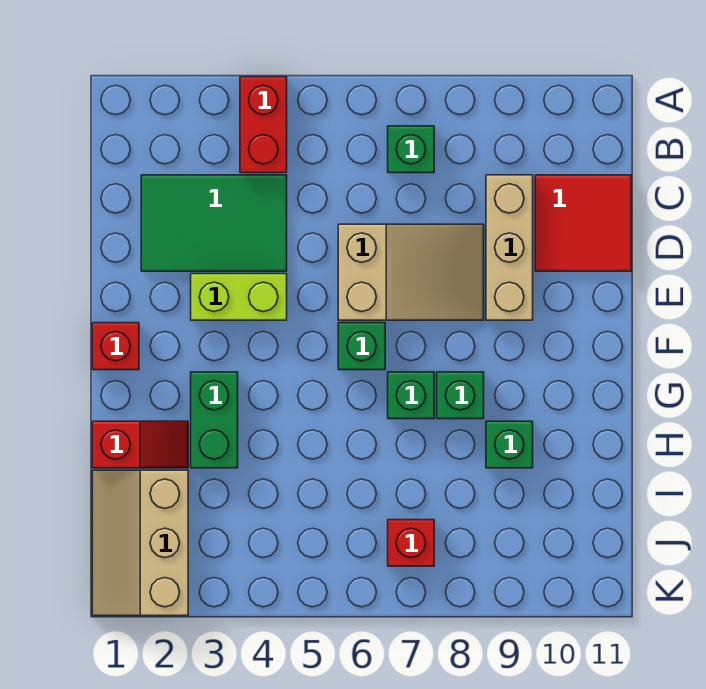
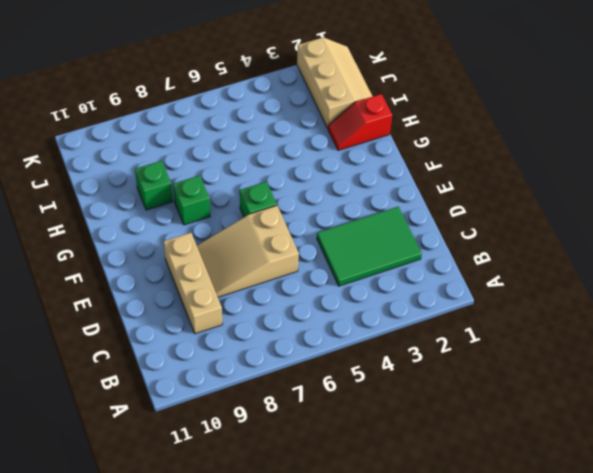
none -> red 1x2 brick [240,77,287,173]
none -> green 1x1 brick [388,126,434,173]
none -> red 2x2 tile [535,175,631,271]

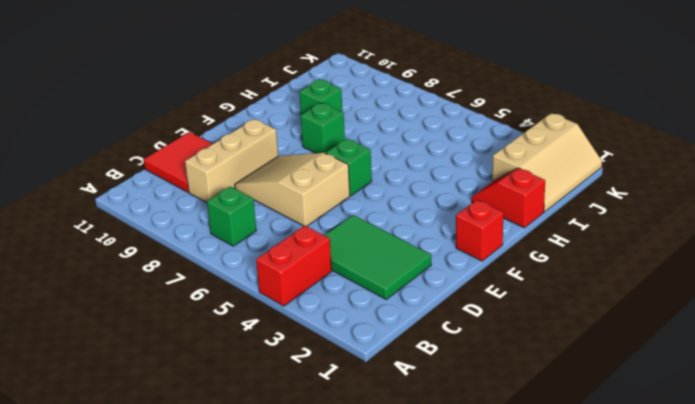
none -> lime 1x2 brick [191,274,287,320]
none -> green 1x2 brick [191,372,238,468]
none -> green 1x1 brick [388,372,434,419]

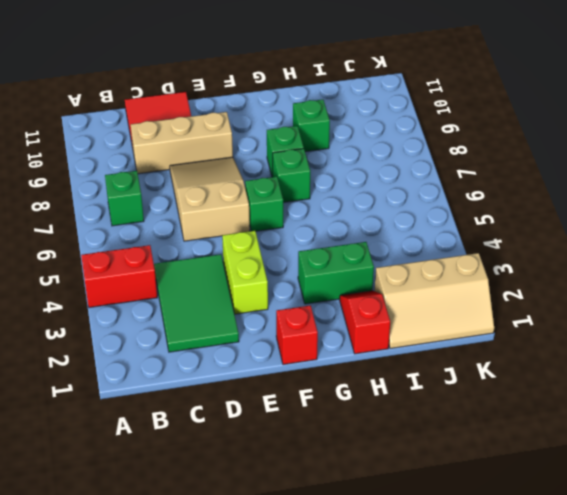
none -> red 1x1 brick [388,520,434,566]

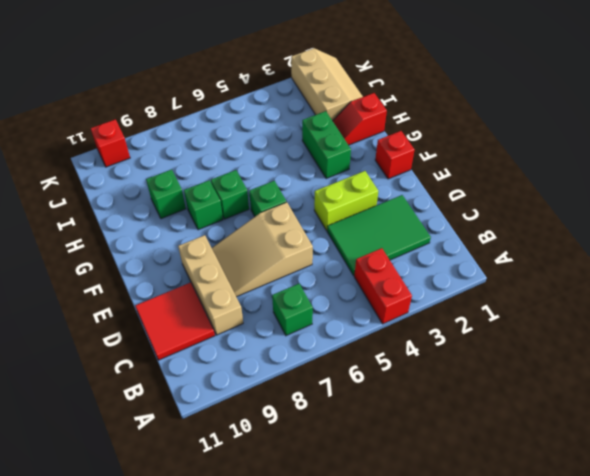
red 1x1 brick [91,119,130,167] -> red 1x1 brick moved to [388,520,434,566]

